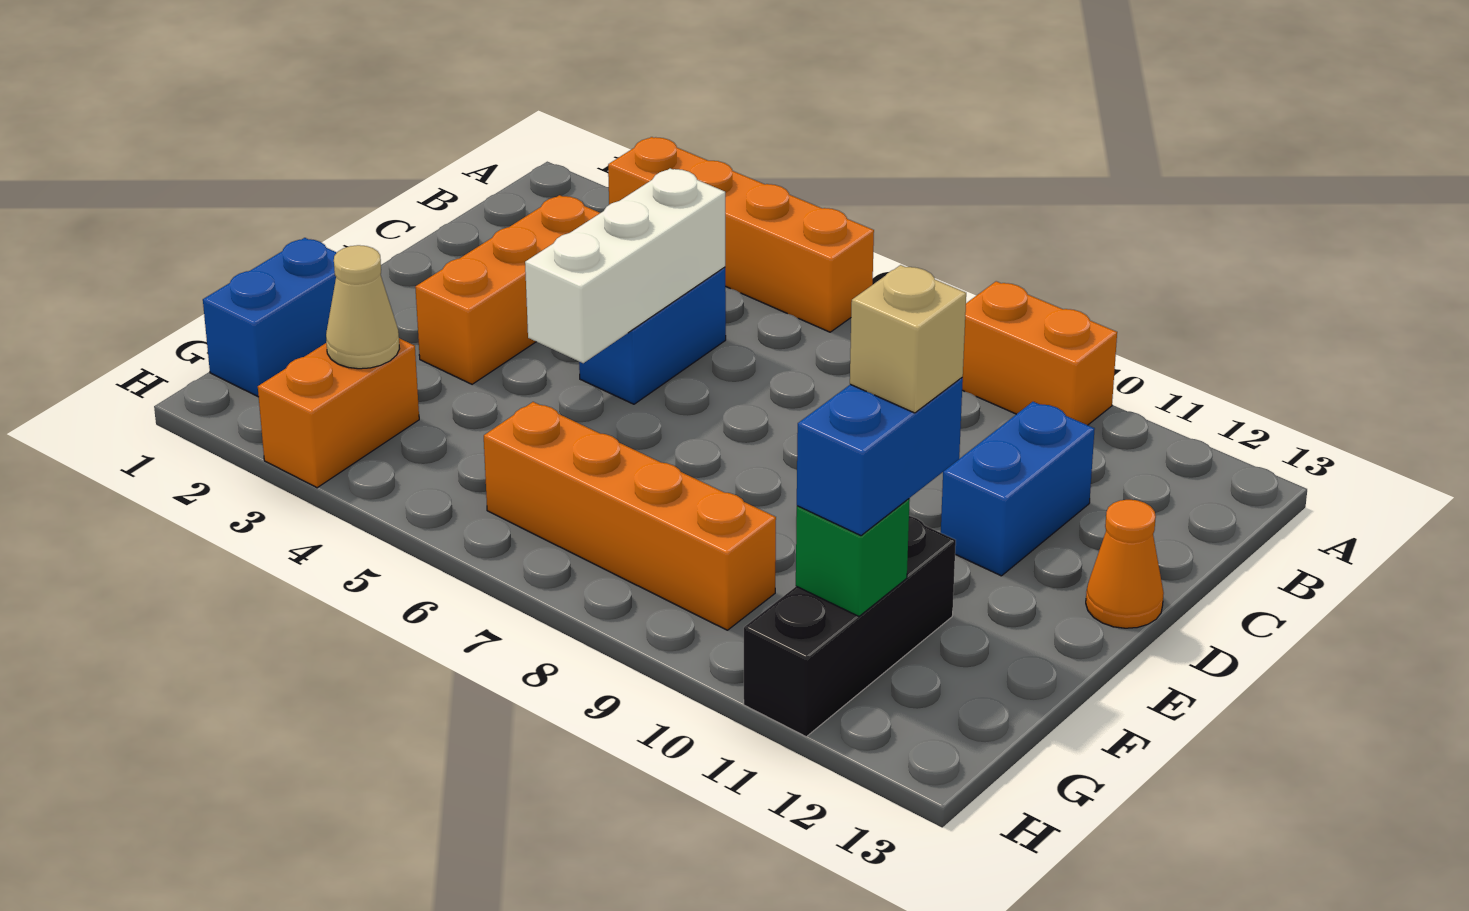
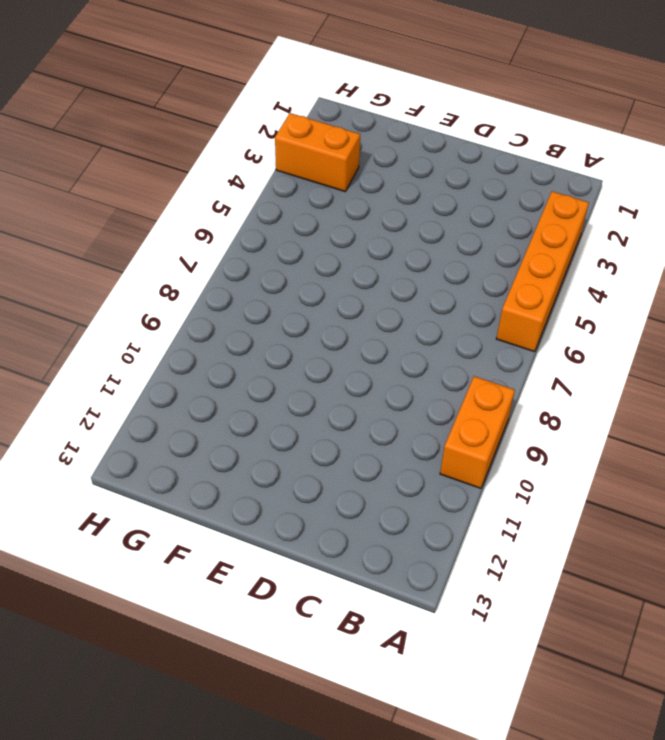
none -> orange 1x3 brick [415,195,600,384]
none -> blue 1x2 brick [579,267,726,404]
none -> blue 1x2 brick [941,402,1095,576]

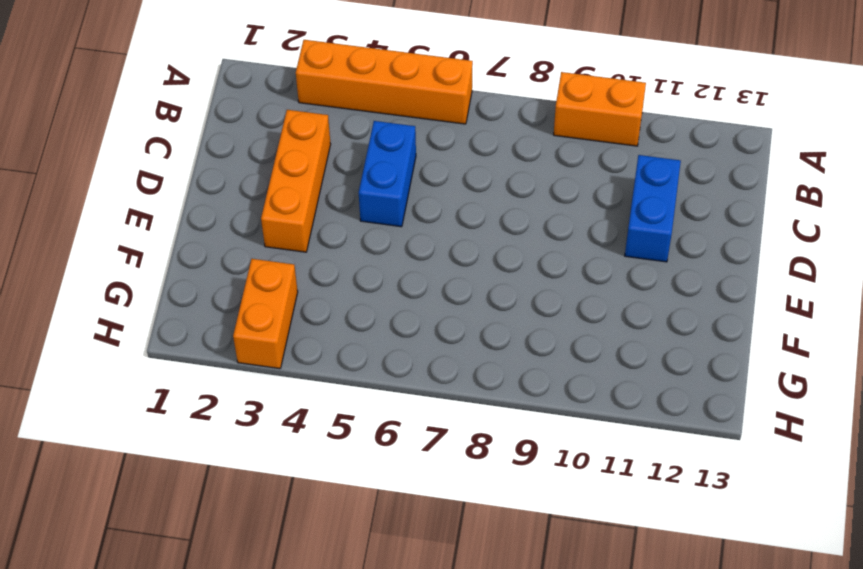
none -> orange 1x1 cone [1086,500,1164,628]
none -> blue 1x2 brick [203,238,337,397]
none -> black 1x3 brick [744,516,956,737]

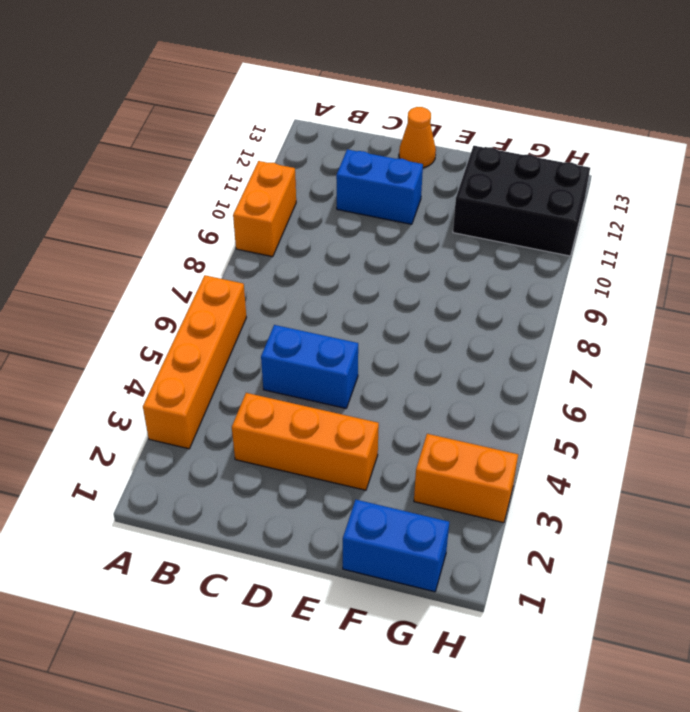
black 2x3 brick [453,146,590,256] -> black 1x3 brick [744,516,956,737]
none -> orange 1x4 brick [484,402,776,630]
none -> white 1x3 brick [525,168,725,363]
none -> tan 1x1 cone [326,245,400,369]

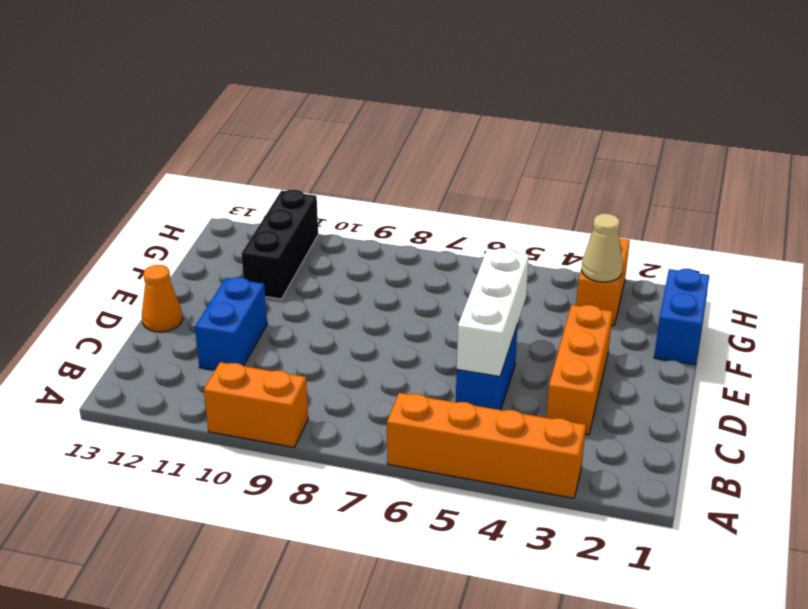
none -> orange 1x4 brick [484,402,776,630]
none -> green 1x1 brick [796,499,910,616]
none -> blue 1x2 brick [797,378,963,536]

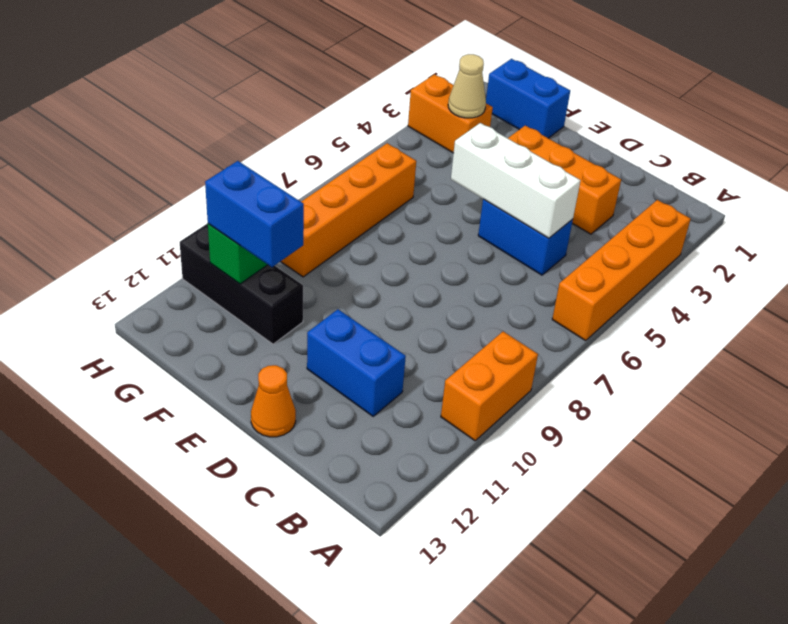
none -> tan 1x1 brick [850,265,966,413]

